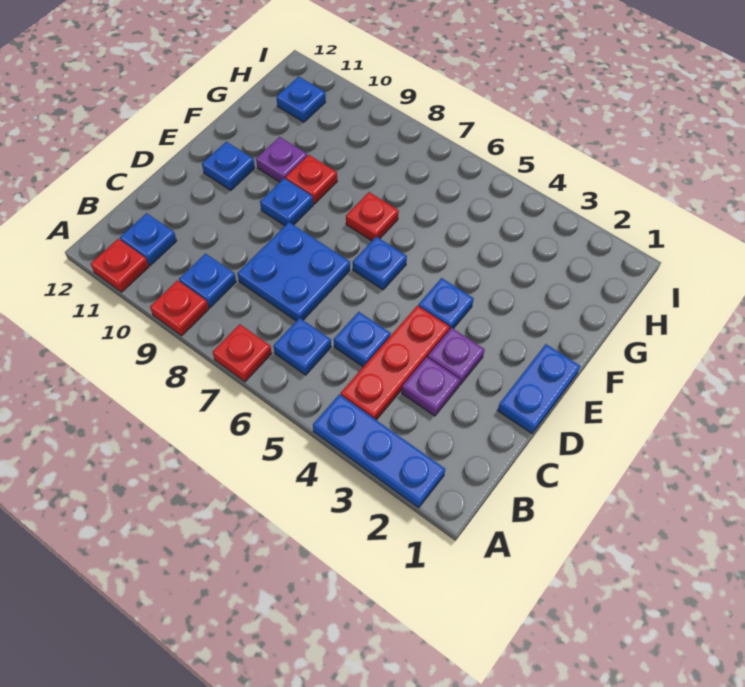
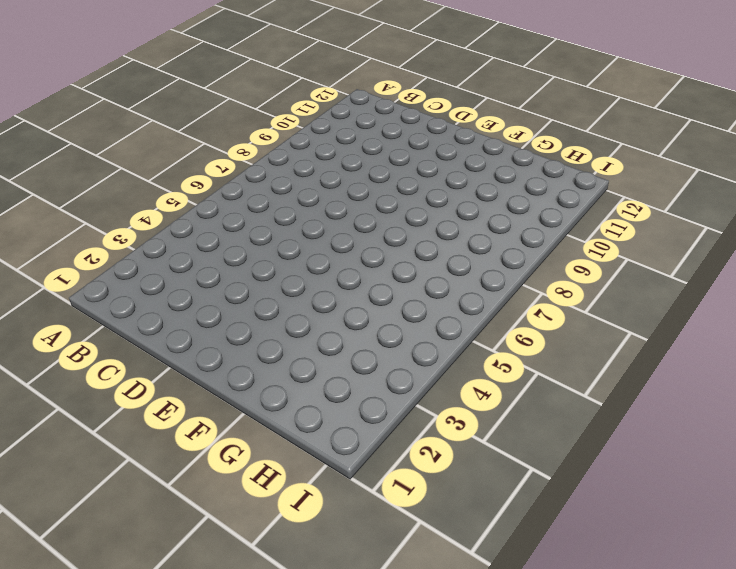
none -> blue 1x3 plate [313,394,445,508]
none -> red 1x1 plate [213,324,272,382]
none -> red 1x1 plate [150,280,209,336]

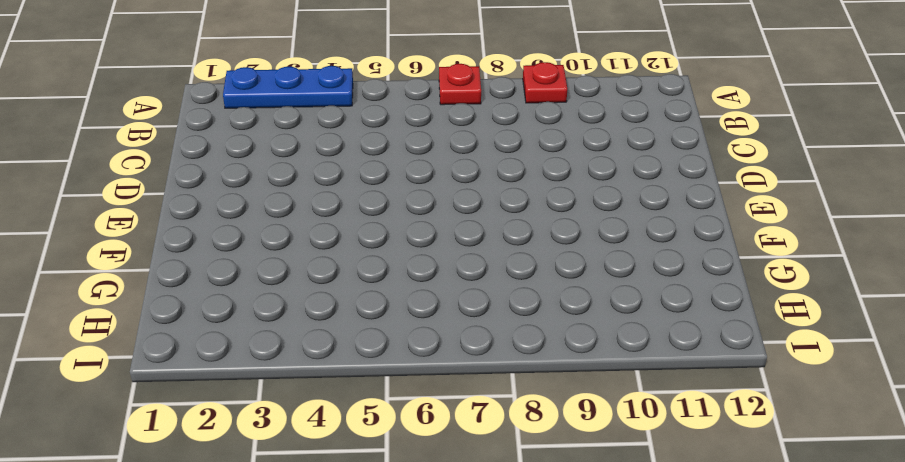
none -> red 1x1 plate [90,239,149,292]
none -> red 1x3 plate [341,306,450,420]
none -> blue 1x1 plate [274,318,331,375]

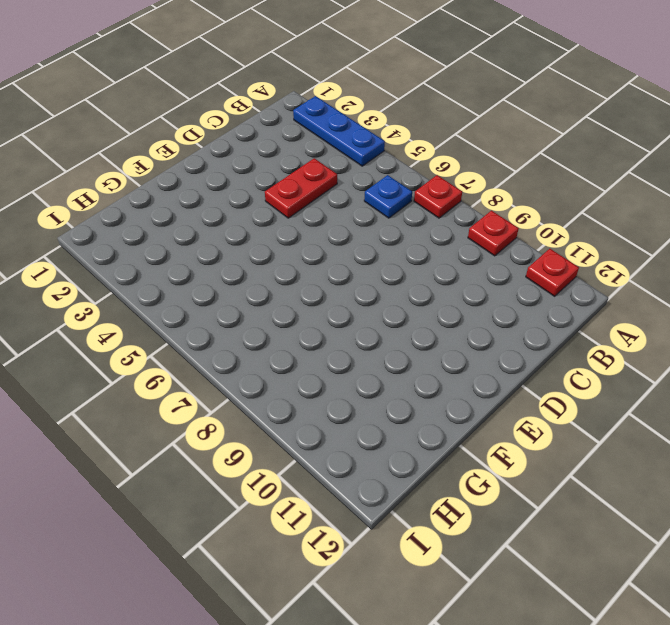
red 1x2 plate [265,158,337,218] -> red 1x3 plate [341,306,450,420]
none -> blue 1x1 plate [179,254,236,308]
none -> blue 1x1 plate [120,213,177,265]
none -> purple 1x1 plate [402,357,460,416]

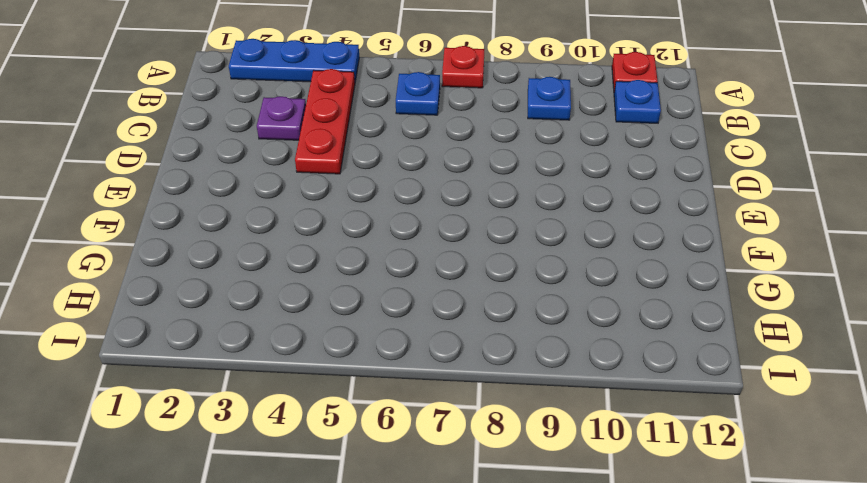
none -> red 1x1 plate [150,280,209,336]
none -> blue 1x1 plate [334,312,391,367]
none -> blue 2x2 plate [237,222,350,321]

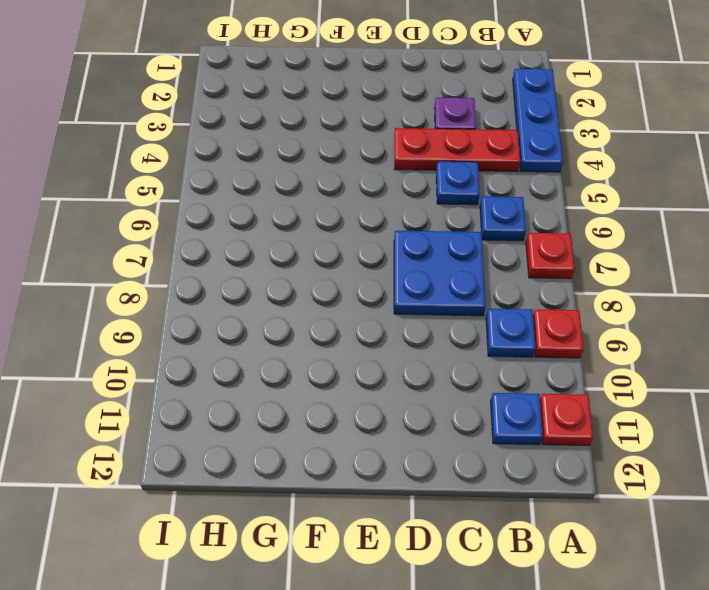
none -> blue 1x2 plate [497,344,580,433]
none -> purple 1x1 plate [428,328,485,385]
none -> blue 1x1 plate [418,278,474,330]

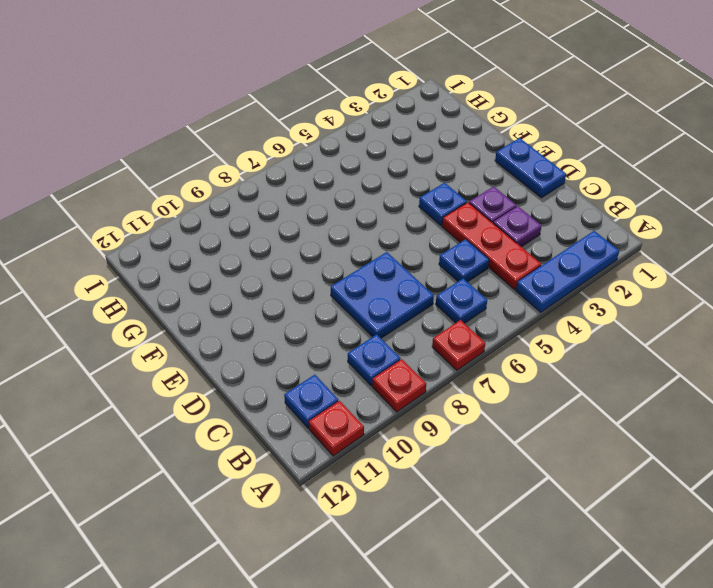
none -> blue 1x1 plate [353,237,407,290]
none -> blue 1x1 plate [260,178,313,226]
none -> blue 1x1 plate [202,142,255,190]

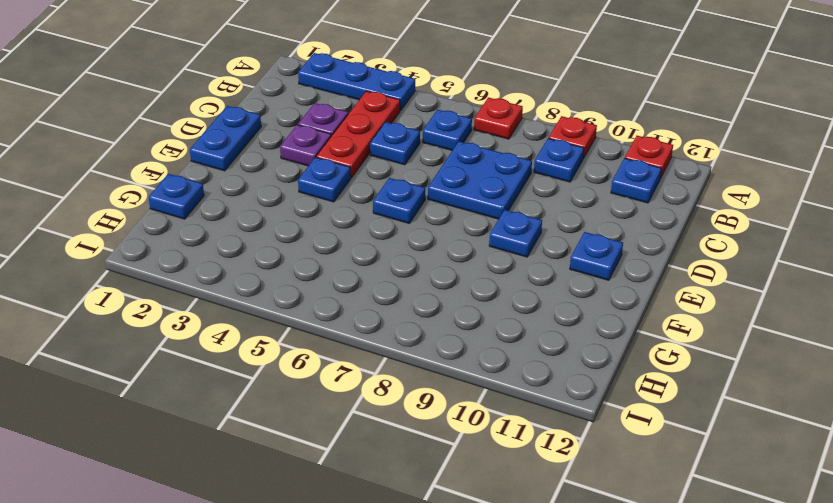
blue 1x1 plate [149,174,204,219] -> blue 1x1 plate moved to [277,77,326,122]
none -> red 1x1 plate [346,192,399,241]
none -> red 1x1 plate [285,155,337,204]
none -> purple 1x1 plate [256,137,307,182]

